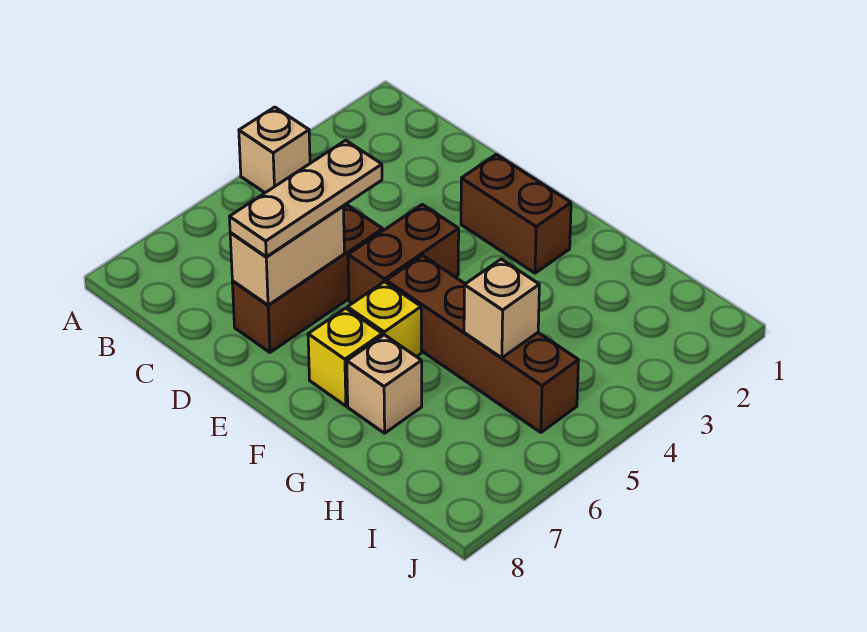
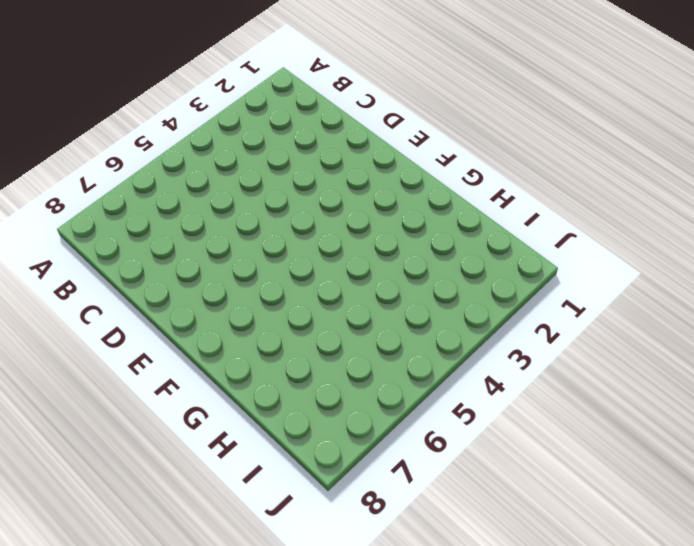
none -> tan 1x1 brick [239,107,310,193]
none -> brown 1x3 brick [232,205,383,352]

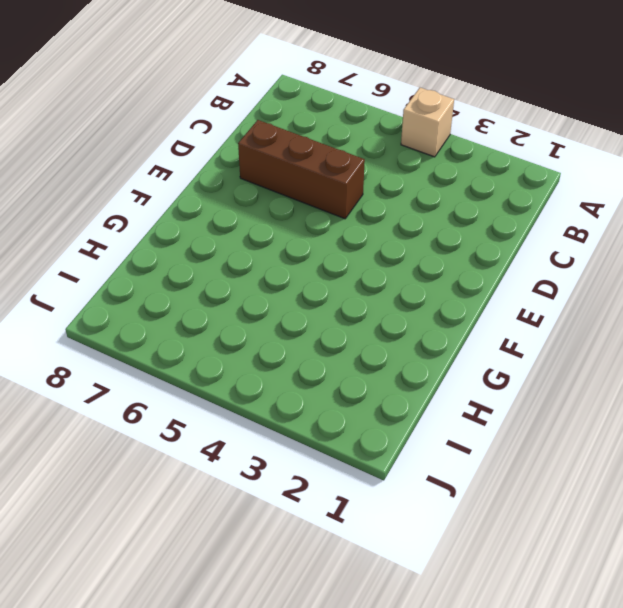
none -> brown 1x2 brick [461,154,571,273]
none -> brown 1x2 brick [348,204,459,303]

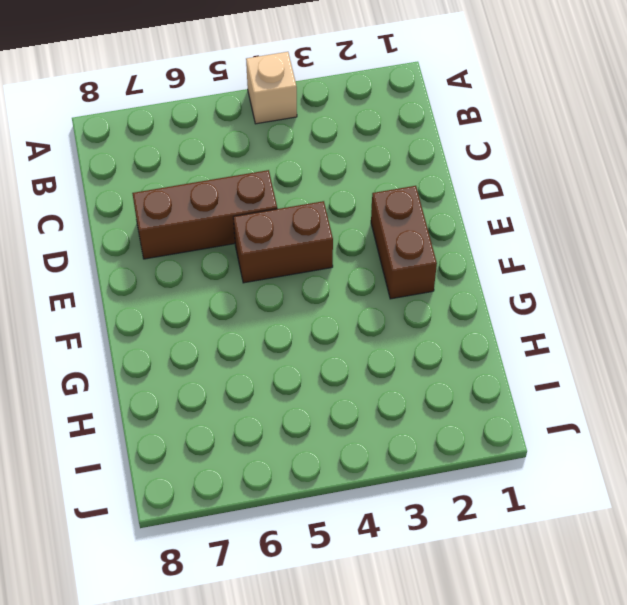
none -> brown 1x4 brick [386,255,578,432]
none -> yellow 1x1 brick [347,282,421,357]

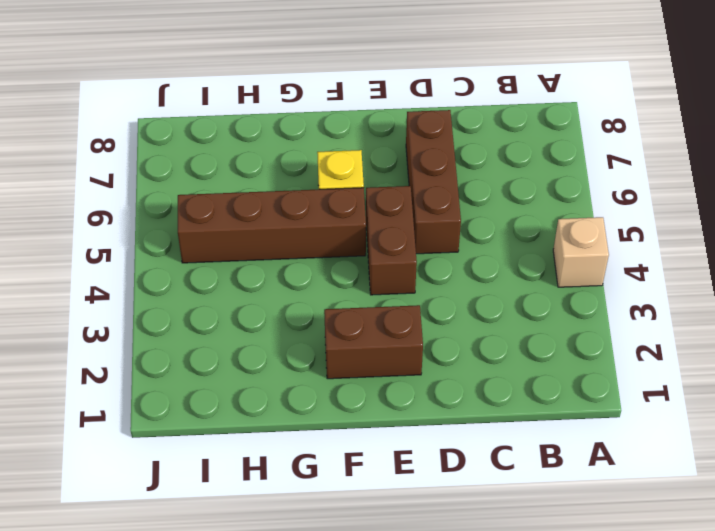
none -> yellow 1x1 brick [308,308,382,406]
none -> tan 1x1 brick [347,335,422,433]

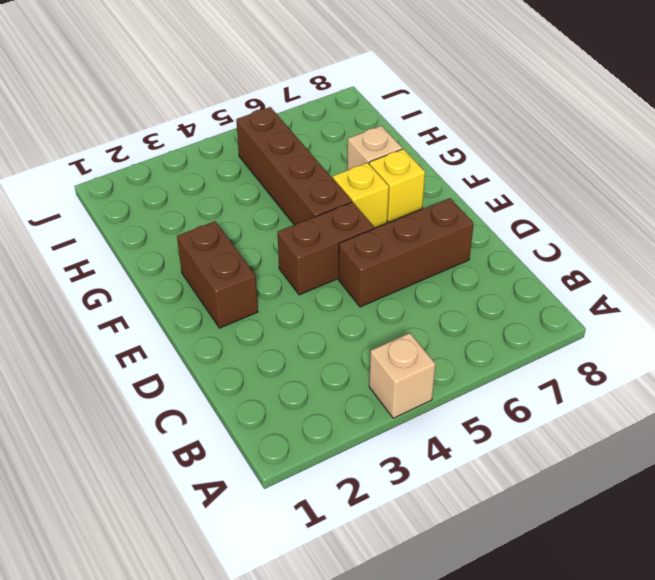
none -> tan 1x2 brick [230,206,344,305]
none -> tan 1x1 brick [464,259,539,358]

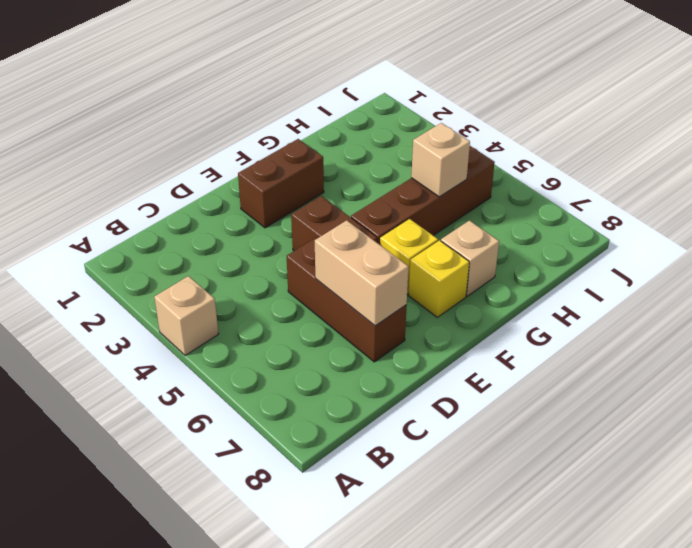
none -> tan 1x3 plate [229,140,382,257]

